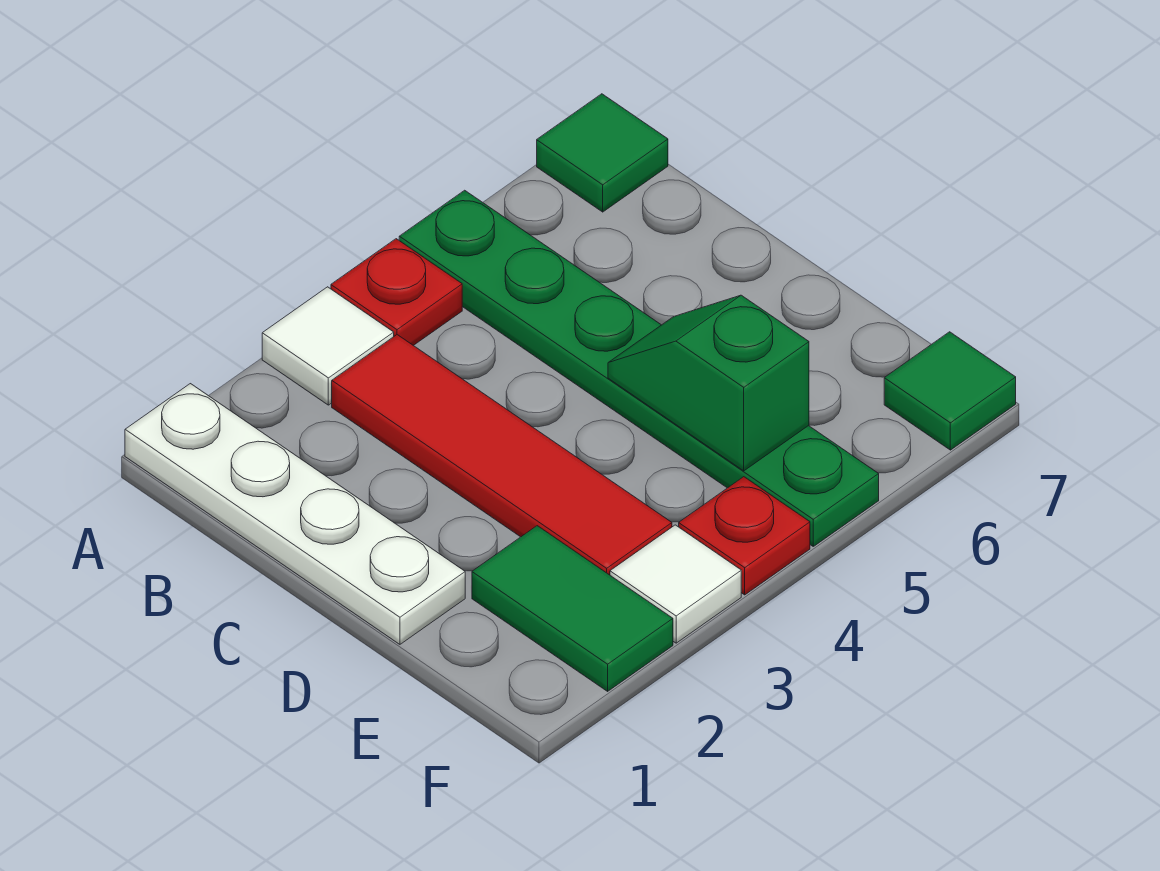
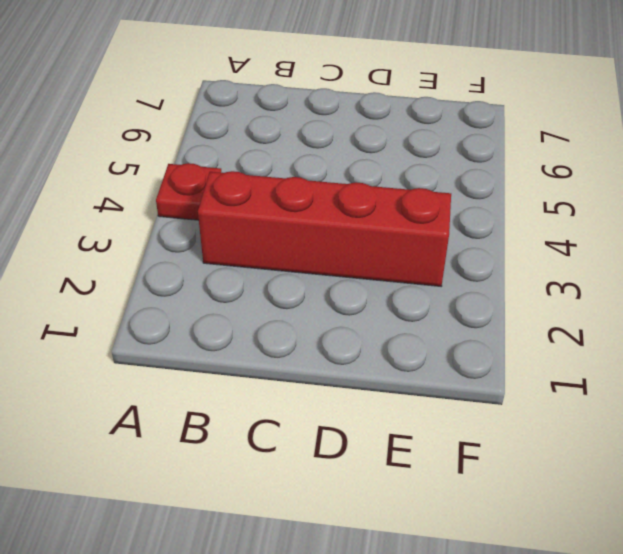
red 1x4 brick [198,171,451,286] -> red 1x4 tile [332,335,672,575]
none -> white 1x4 plate [125,384,465,644]
none -> white 1x1 tile [262,287,394,405]

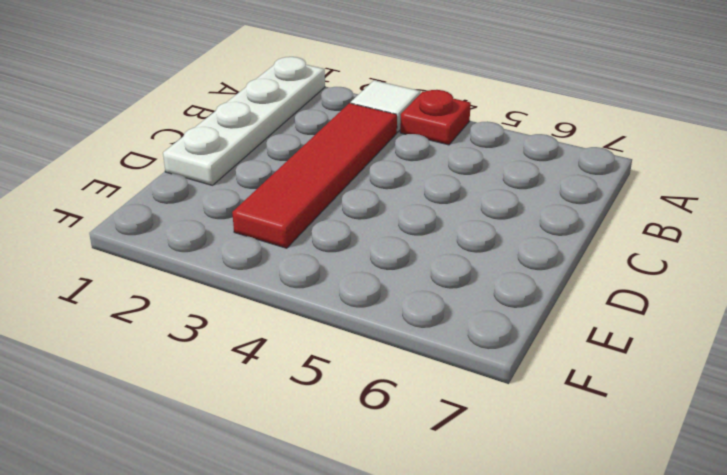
none -> green 1x6 plate [399,190,879,546]
none -> green 1x1 tile [537,94,668,212]

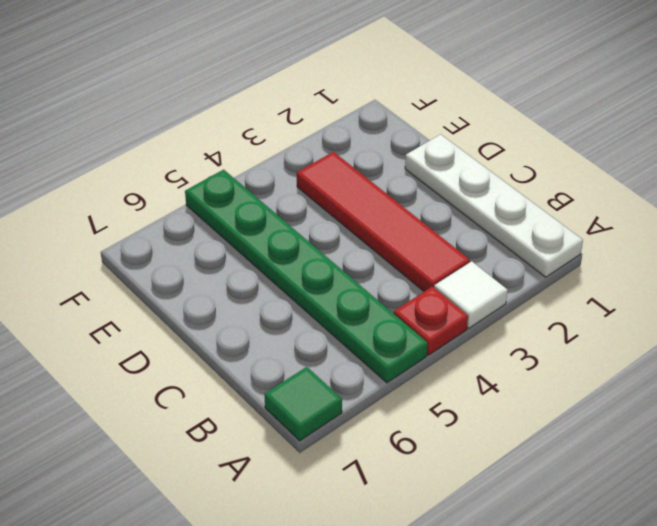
none -> green 1x2 tile [472,526,673,691]
none -> white 1x1 tile [610,525,741,643]

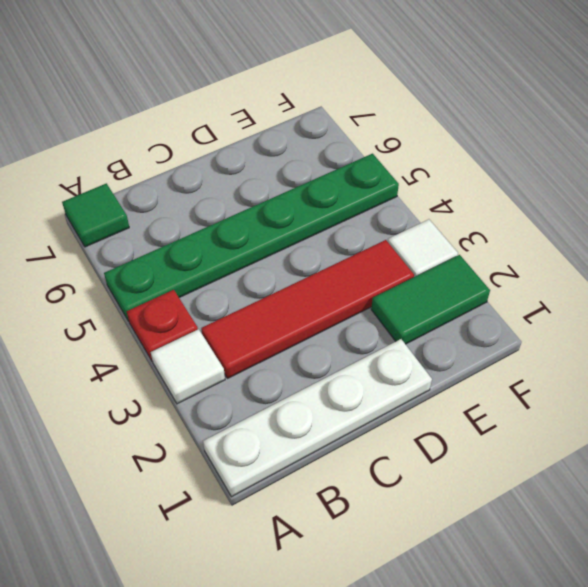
none -> red 1x1 plate [679,477,810,595]
none -> green 1x1 tile [884,332,1016,450]

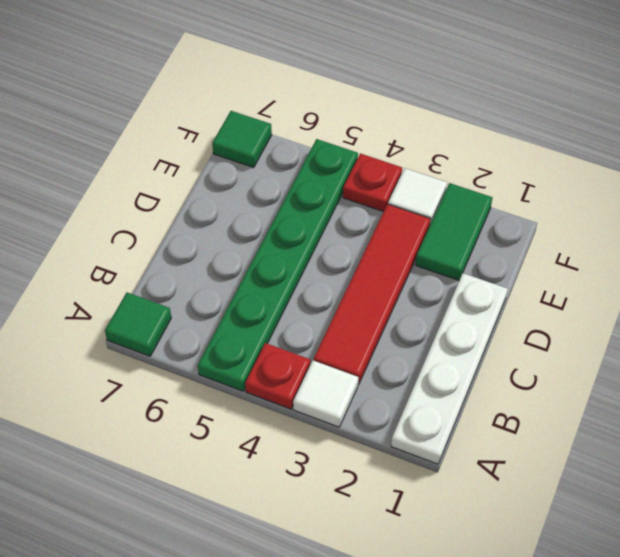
none -> green 1x2 slope [608,295,809,471]

